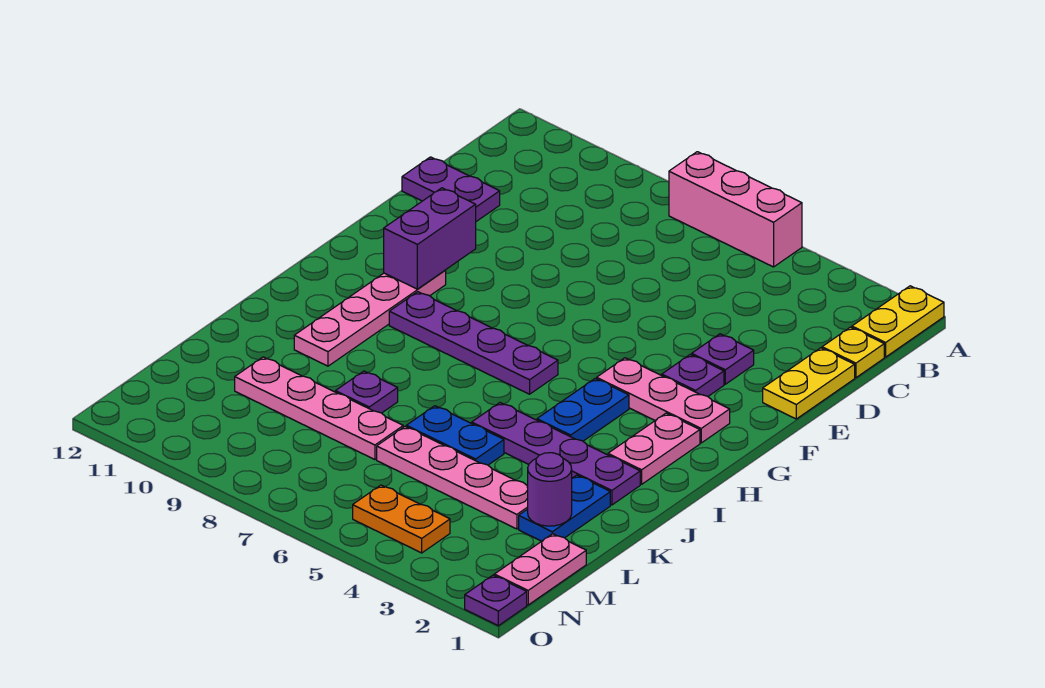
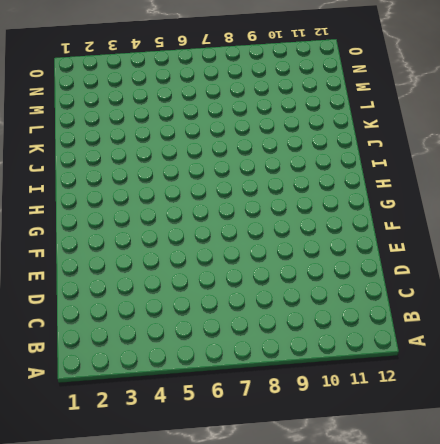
none -> yellow 1x2 plate [852,286,944,357]
none -> pink 1x3 brick [669,152,802,267]
none -> yellow 1x1 plate [822,327,884,378]

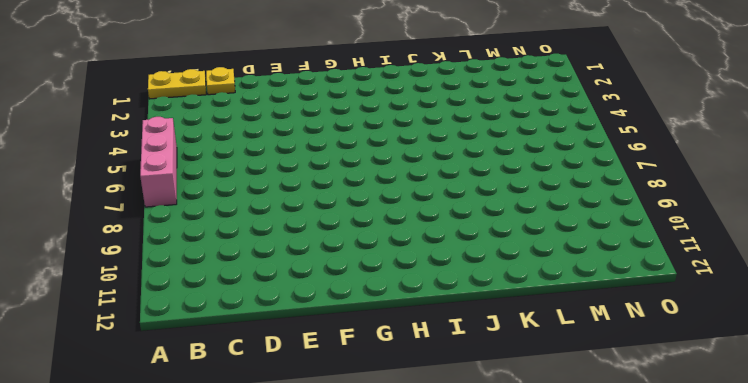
none -> yellow 1x2 plate [763,348,855,419]
none -> purple 1x2 plate [402,157,500,221]
none -> purple 1x1 plate [692,334,754,384]

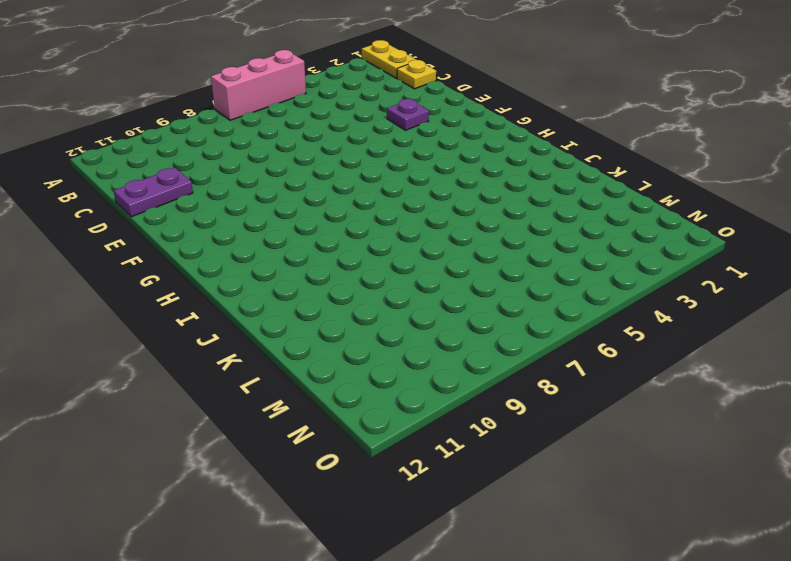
none -> yellow 1x2 plate [763,348,855,419]
none -> purple 1x1 plate [662,355,724,396]
none -> pink 1x3 plate [597,358,730,443]

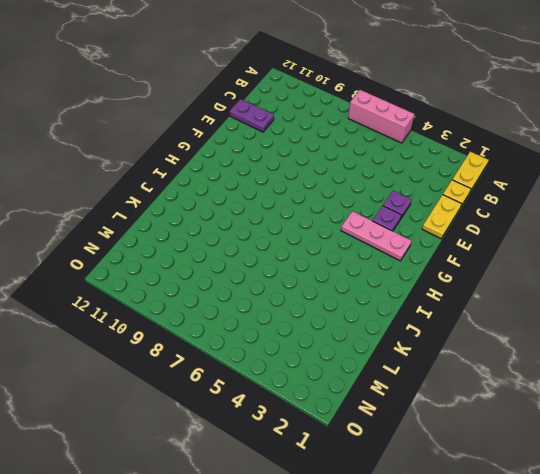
none -> pink 1x4 plate [294,270,446,366]
none -> pink 1x2 plate [608,413,700,484]
none -> blue 1x2 plate [537,379,629,441]

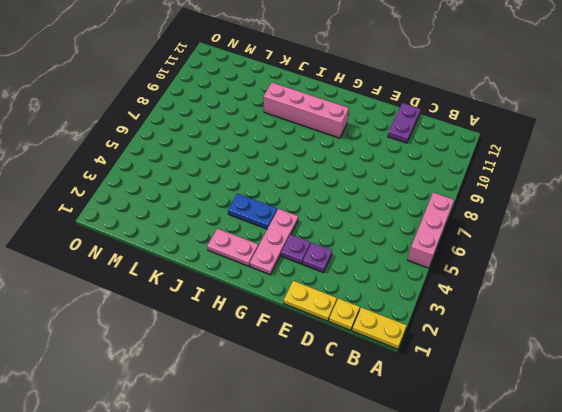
pink 1x4 brick [264,83,349,138] -> pink 1x4 plate [294,270,446,366]
none -> purple 1x4 plate [389,292,558,394]
none -> purple 1x4 plate [472,403,640,505]
none -> blue 1x2 plate [519,475,610,541]

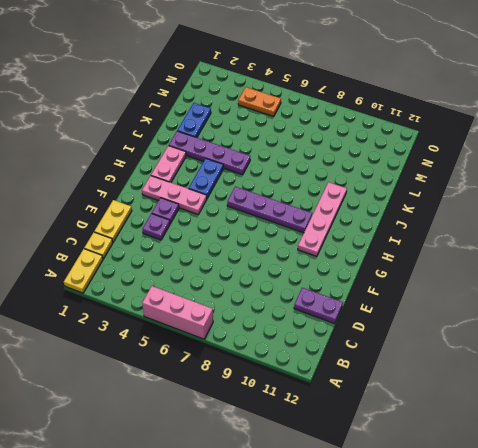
none -> blue 1x2 plate [406,406,504,465]
none -> purple 1x1 plate [335,371,398,413]
none -> pink 1x4 plate [377,427,528,529]

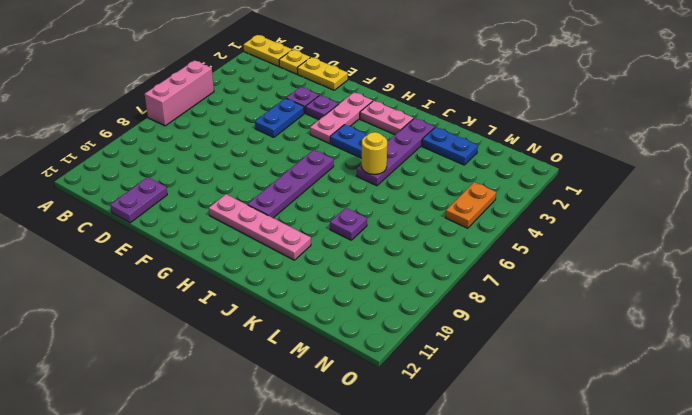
blue 1x2 plate [255,98,304,137] -> blue 1x2 plate moved to [406,406,504,465]
yellow 1x1 round brick [362,132,387,175] -> none
none -> pink 1x4 plate [377,427,528,529]
none -> pink 1x4 plate [235,357,403,460]
none -> pink 1x2 plate [494,534,586,605]

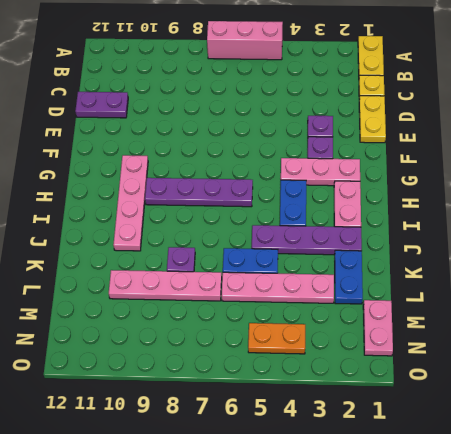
none -> purple 1x1 plate [465,575,527,626]
none -> purple 1x2 brick [384,188,476,289]
none -> purple 1x1 round brick [527,453,572,526]

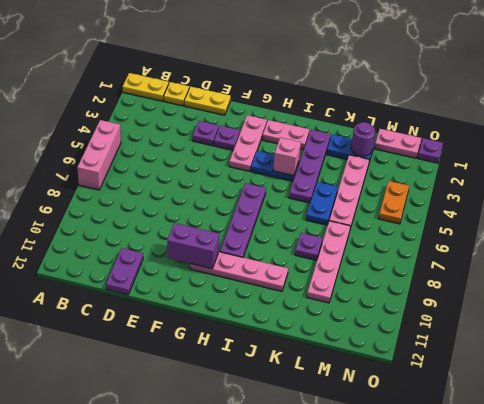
pink 1x1 brick [273,137,301,176] -> none

